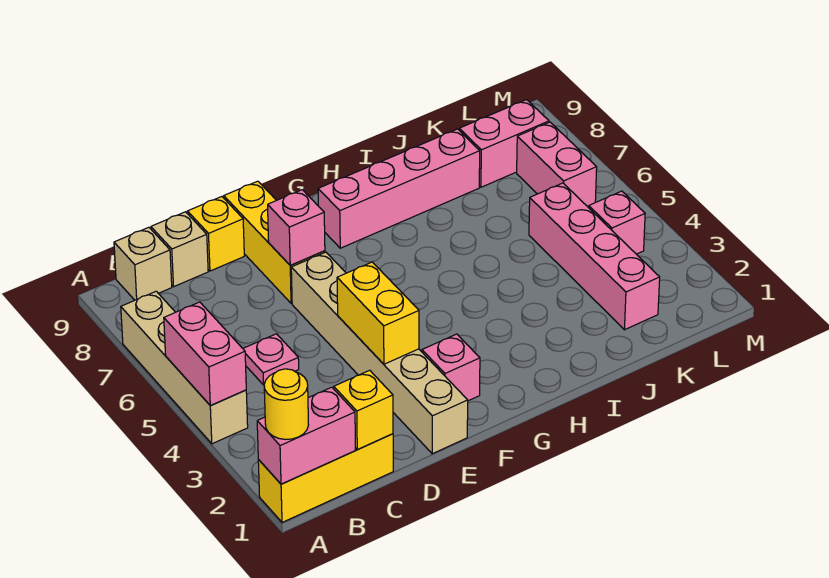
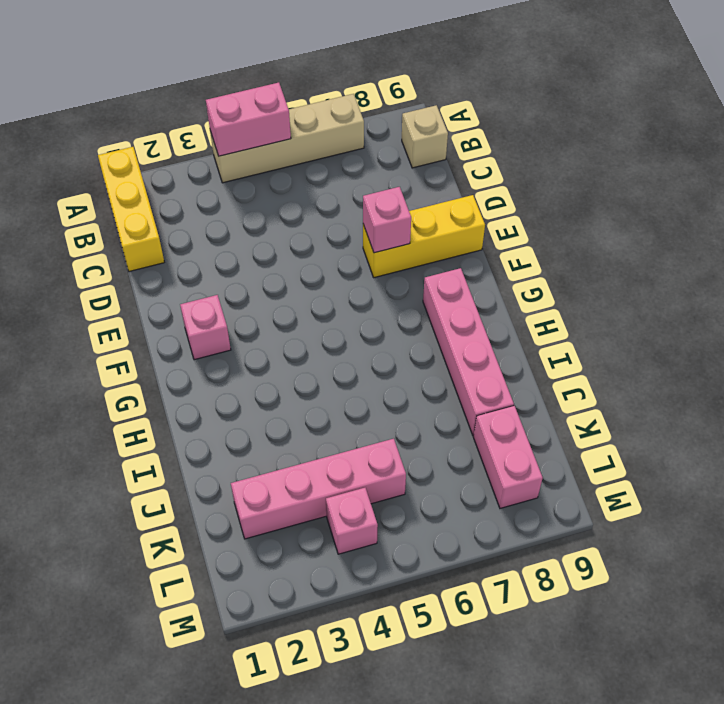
none -> pink 1x1 plate [243,334,299,385]
none -> tan 1x1 brick [151,212,208,287]
none -> yellow 1x1 brick [187,197,244,271]

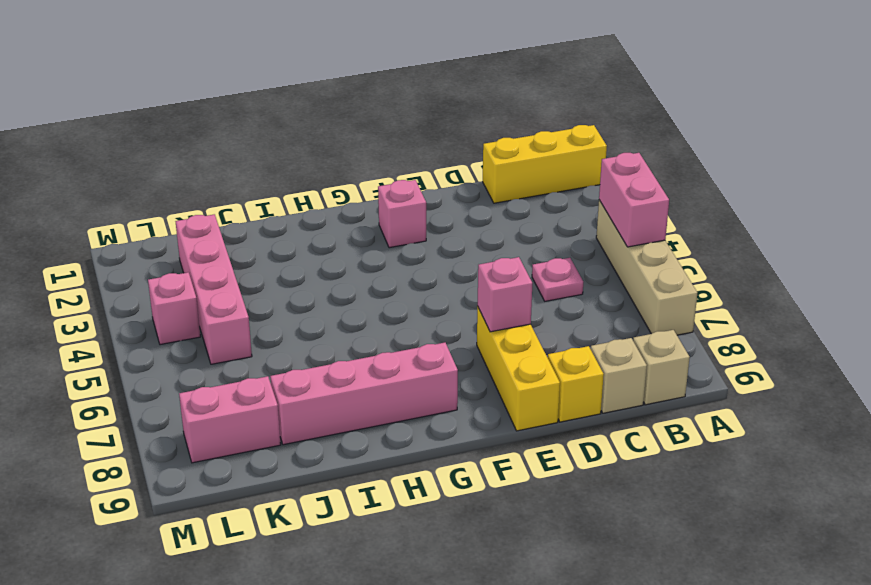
none -> tan 1x6 brick [291,252,468,454]
none -> pink 1x2 brick [517,122,597,207]
none -> pink 1x2 brick [257,387,355,484]

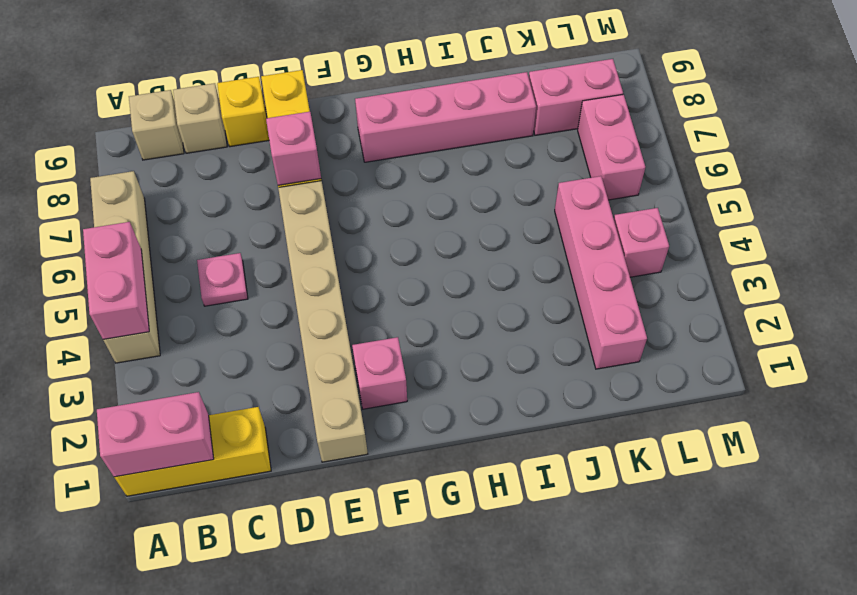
none -> yellow 1x1 brick [334,370,393,449]
none -> yellow 1x2 brick [337,262,419,364]
none -> yellow 1x1 round brick [264,369,309,439]

